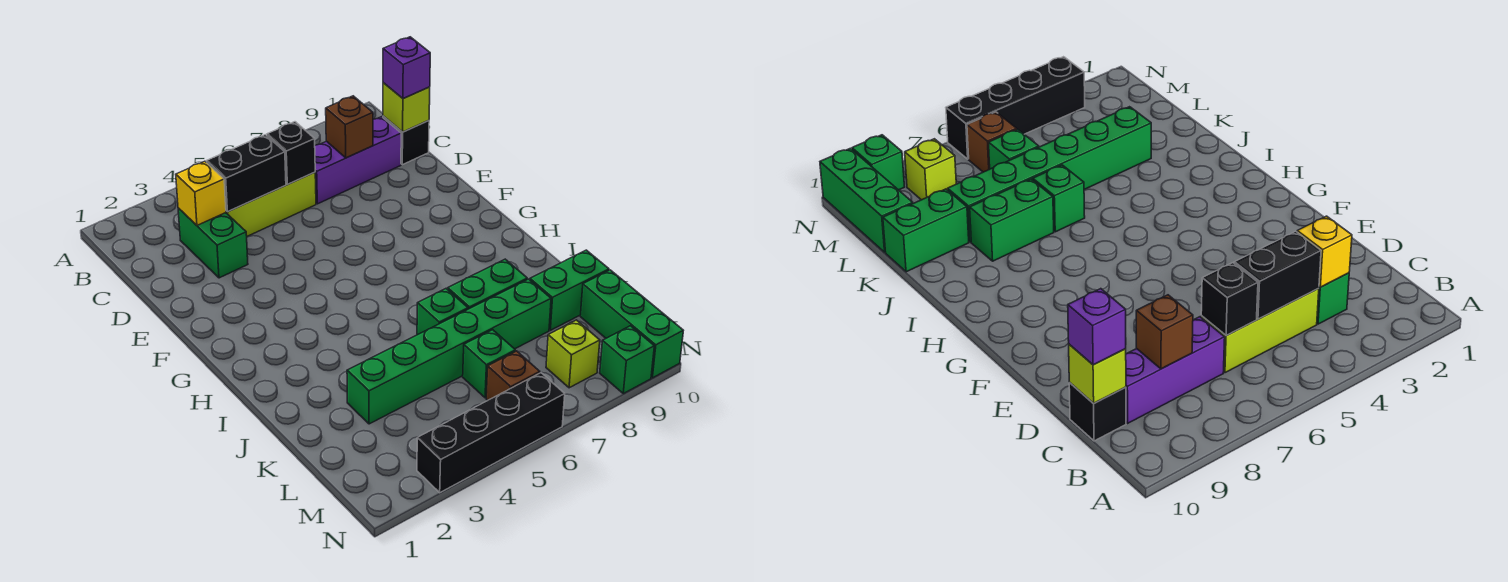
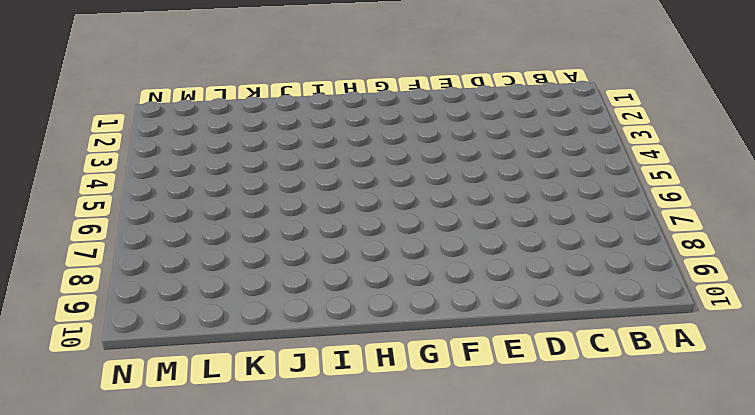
none -> green 1x2 brick [178,208,248,278]
none -> lime 1x3 brick [226,172,316,236]
none -> purple 1x3 brick [315,117,401,204]

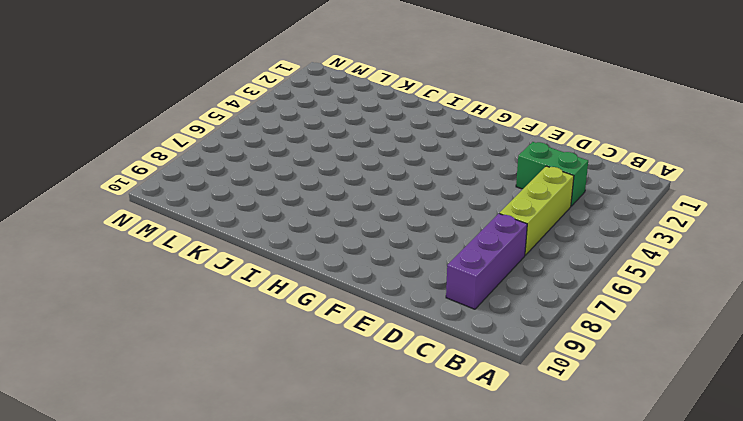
none -> black 1x1 brick [383,116,429,165]
none -> green 1x1 brick [417,289,468,335]
none -> green 1x2 brick [448,259,527,309]

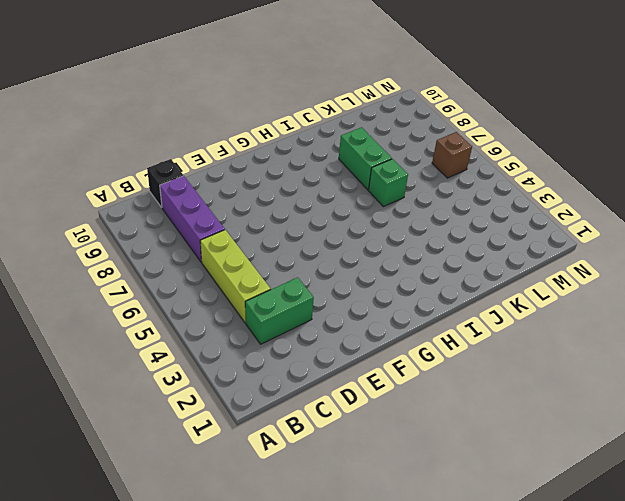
none -> green 1x6 brick [347,279,551,424]
none -> green 1x2 brick [530,250,609,330]
none -> green 1x1 brick [463,330,515,398]

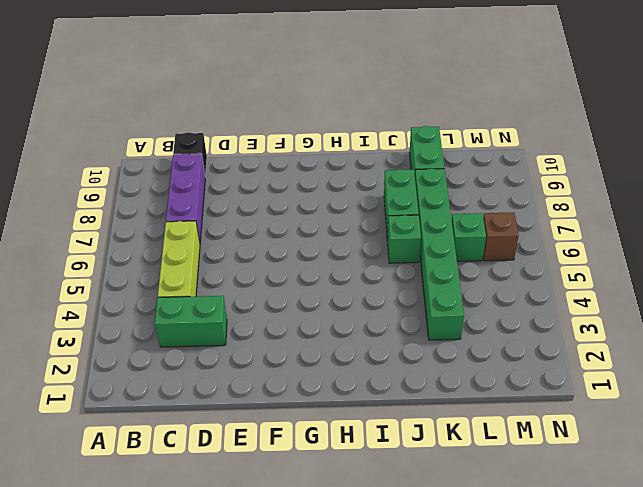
none -> green 1x3 brick [580,270,683,378]
none -> lime 1x1 brick [546,320,600,388]
none -> black 1x4 brick [417,373,565,493]

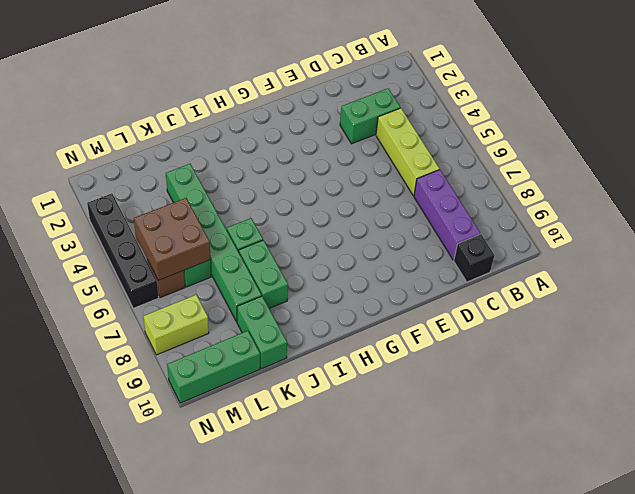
brown 2x2 brick [134,198,211,280] -> none
lime 1x2 brick [143,295,209,355] -> lime 1x1 brick [546,320,600,388]
none -> green 1x1 brick [600,326,654,394]
none -> yellow 1x1 brick [176,161,226,225]
none -> black 1x2 brick [207,135,286,212]

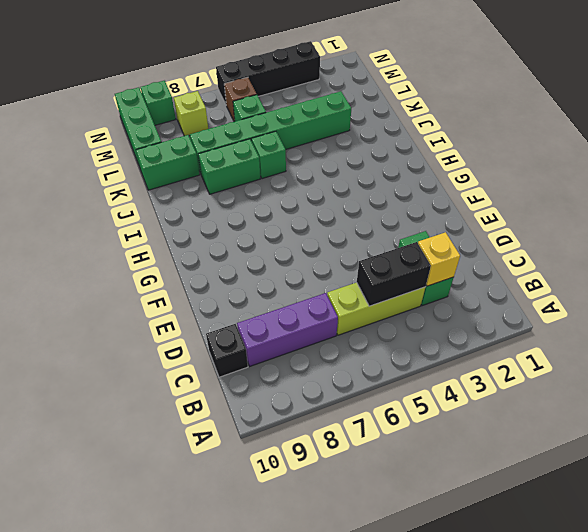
none -> black 1x1 brick [267,122,315,184]
none -> brown 1x1 brick [326,96,373,158]
none -> lime 1x1 brick [383,83,430,132]

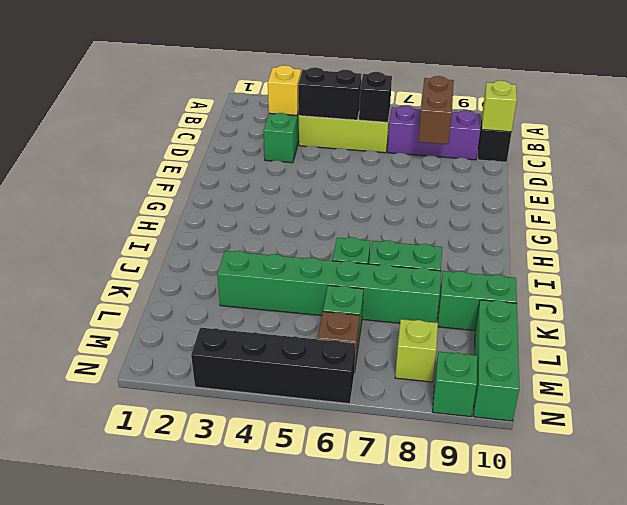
brown 1x2 brick [418,76,454,144] -> brown 1x1 brick [326,96,373,158]
none -> purple 1x1 brick [383,37,430,99]

